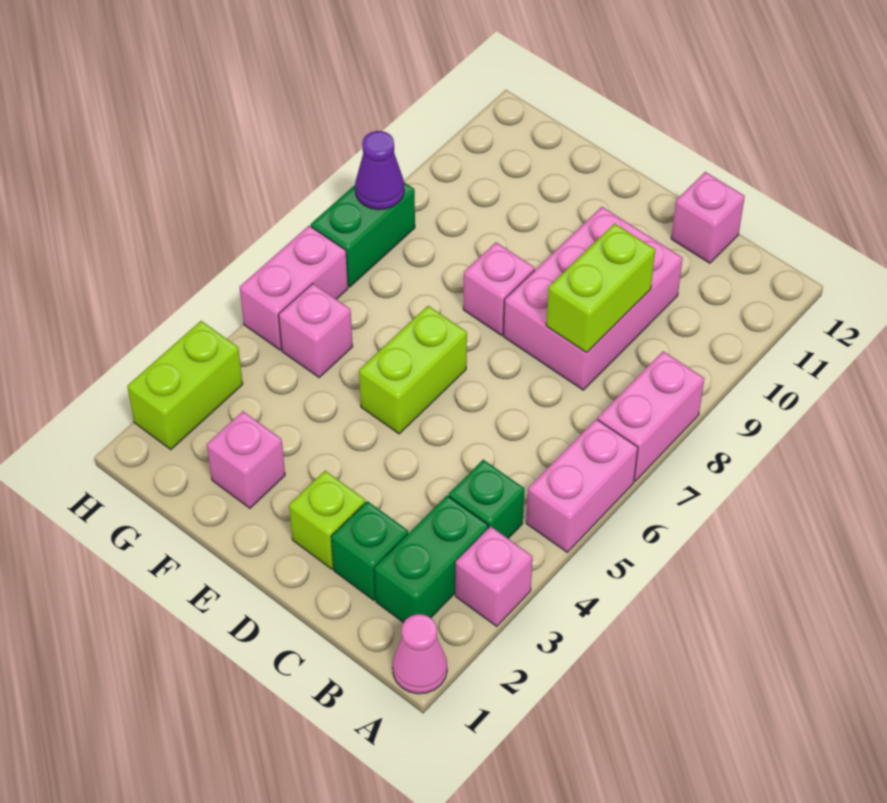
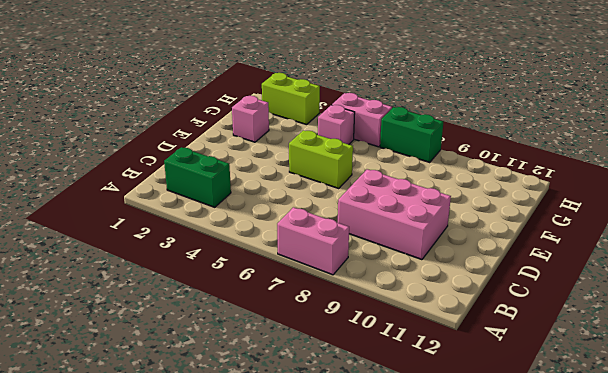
none -> pink 1x1 cone [393,614,447,694]
none -> pink 1x1 brick [455,526,533,626]
none -> pink 1x2 brick [526,419,638,552]

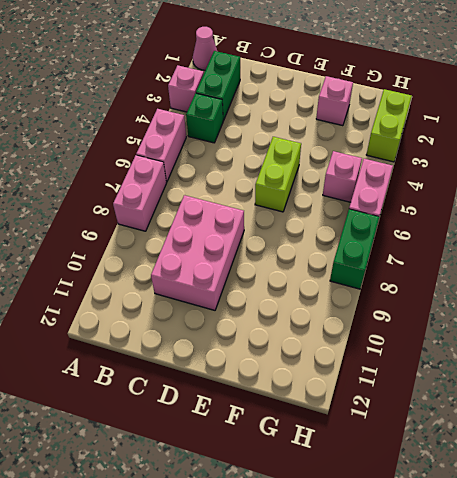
none -> green 1x1 brick [331,501,408,600]
none -> pink 1x1 brick [671,172,745,263]
none -> lime 1x1 brick [289,471,365,569]

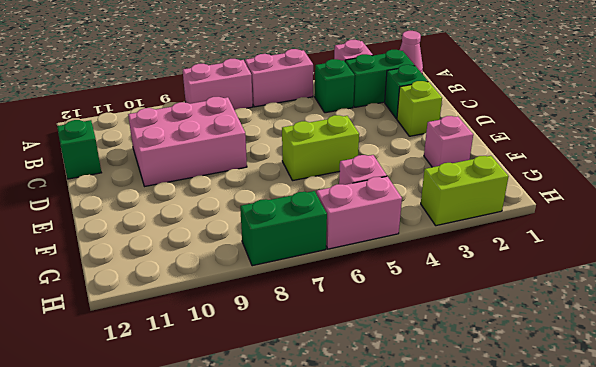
green 1x1 brick [57,120,101,179] -> pink 1x1 brick [671,172,745,263]
none -> pink 1x1 brick [463,242,535,335]
none -> lime 1x2 brick [546,224,655,352]
none -> purple 1x1 cone [355,131,404,210]

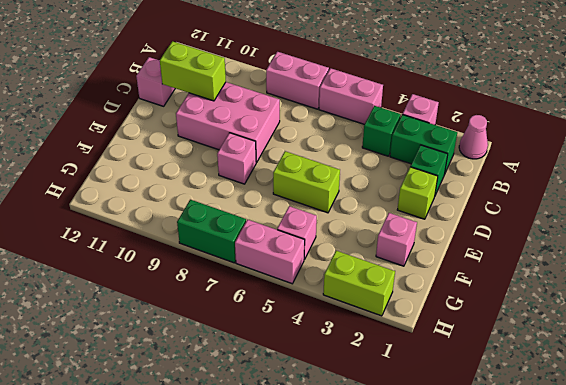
lime 1x2 brick [160,41,226,101] -> lime 1x2 brick moved to [546,224,655,352]
none -> purple 1x1 cone [355,131,404,210]

